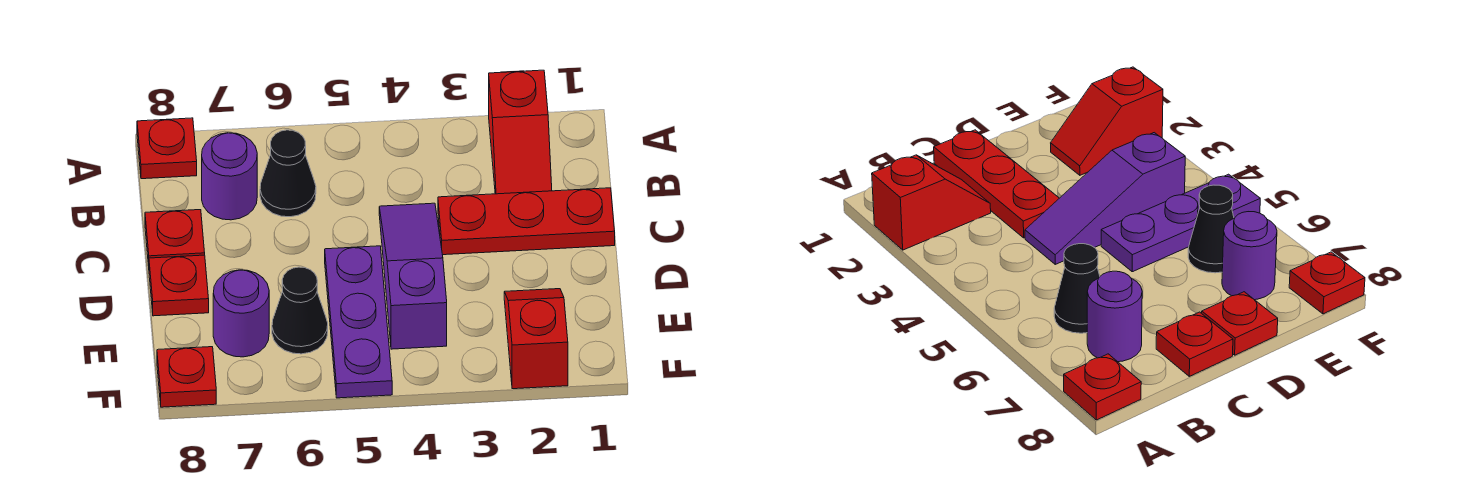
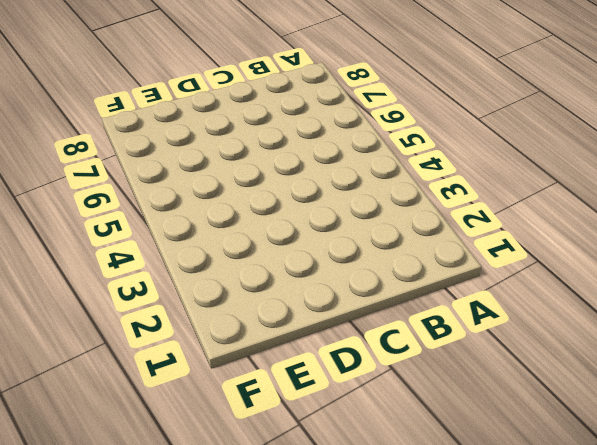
none -> red 1x2 slope [489,70,552,194]
none -> red 1x1 plate [137,118,197,179]
none -> black 1x1 cone [260,130,316,217]

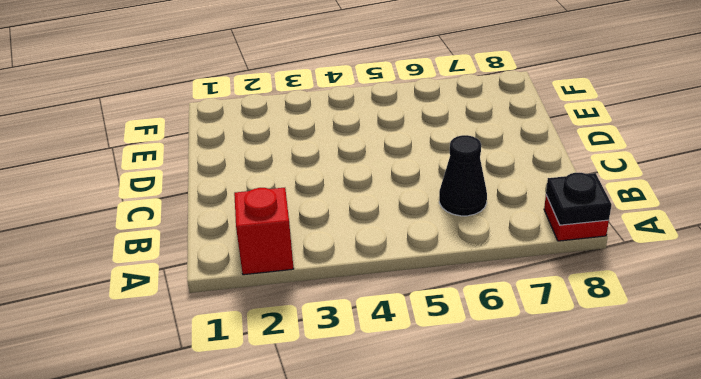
black 1x1 plate [546,173,612,225] -> none
none -> purple 1x1 round brick [202,133,257,220]
none -> red 1x3 plate [438,188,615,255]
none -> purple 1x3 slope [379,203,447,349]

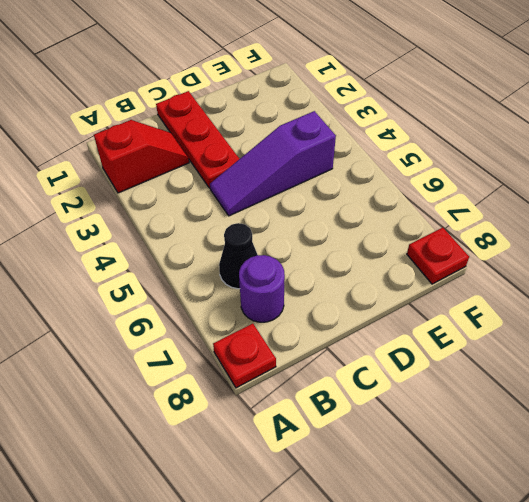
none -> red 1x1 plate [145,210,205,266]
none -> purple 1x3 plate [325,246,392,398]
none -> red 1x1 plate [149,255,209,316]

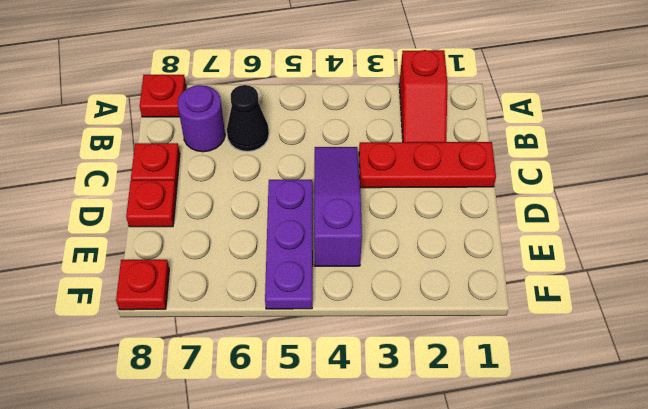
none -> red 1x2 slope [504,289,568,389]
none -> black 1x1 cone [272,267,328,354]
none -> purple 1x1 round brick [213,270,269,357]

